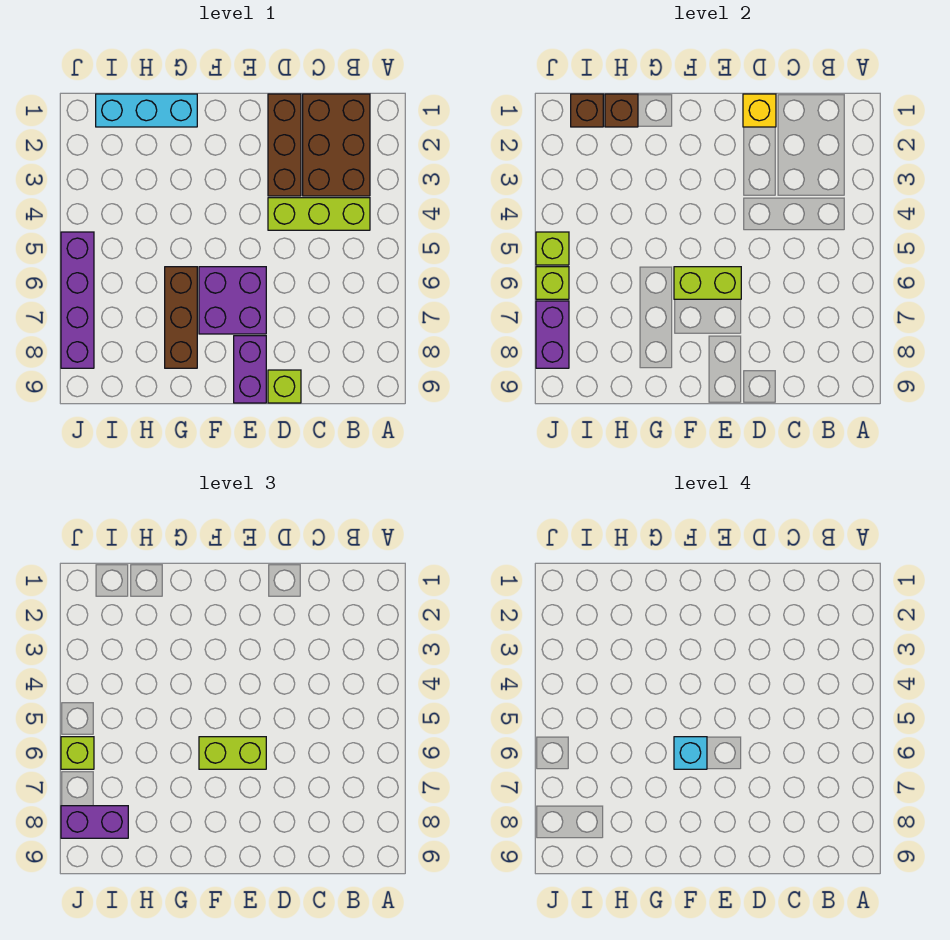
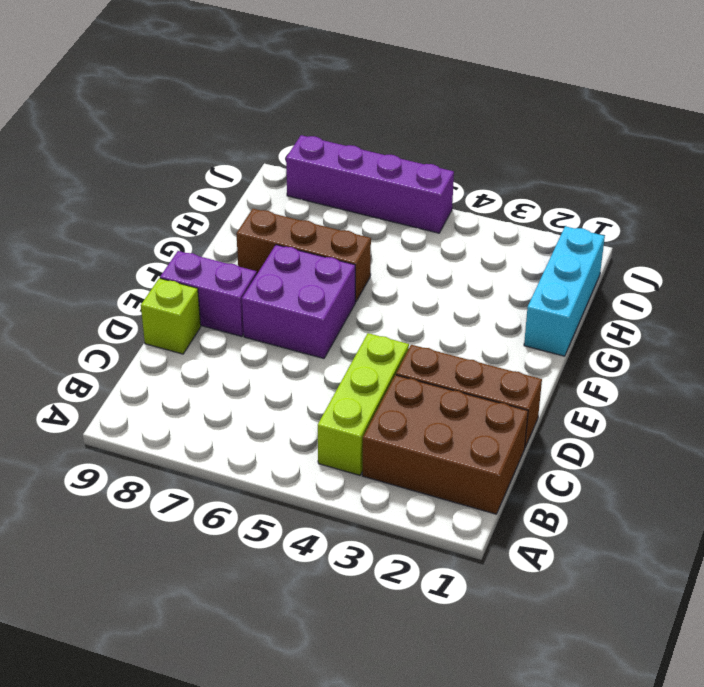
none -> yellow 1x1 brick [743,94,776,127]
none -> lime 1x2 brick [674,267,741,299]
none -> brown 1x1 brick [605,94,638,127]

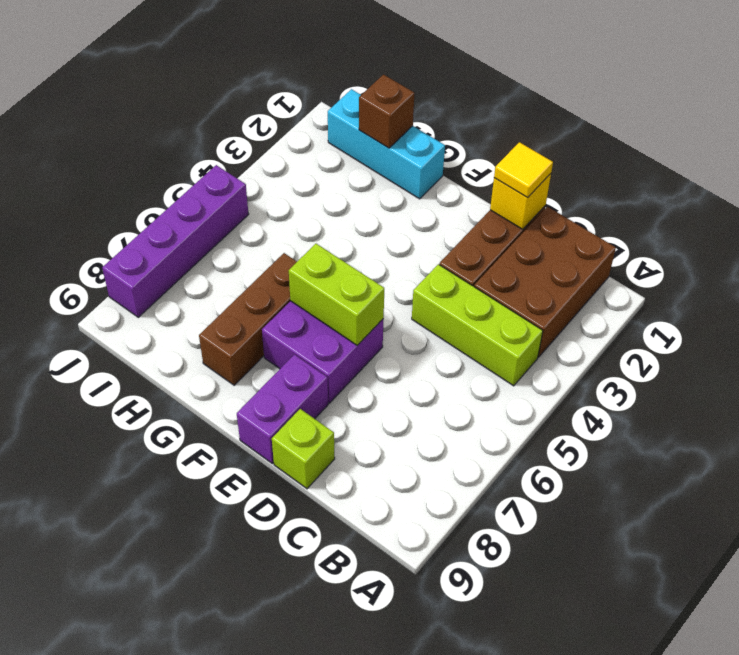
yellow 1x1 tile [494,142,553,198] -> none
none -> brown 1x1 brick [571,94,603,127]
none -> lime 1x1 brick [536,232,569,265]
none -> lime 1x1 brick [536,267,569,299]

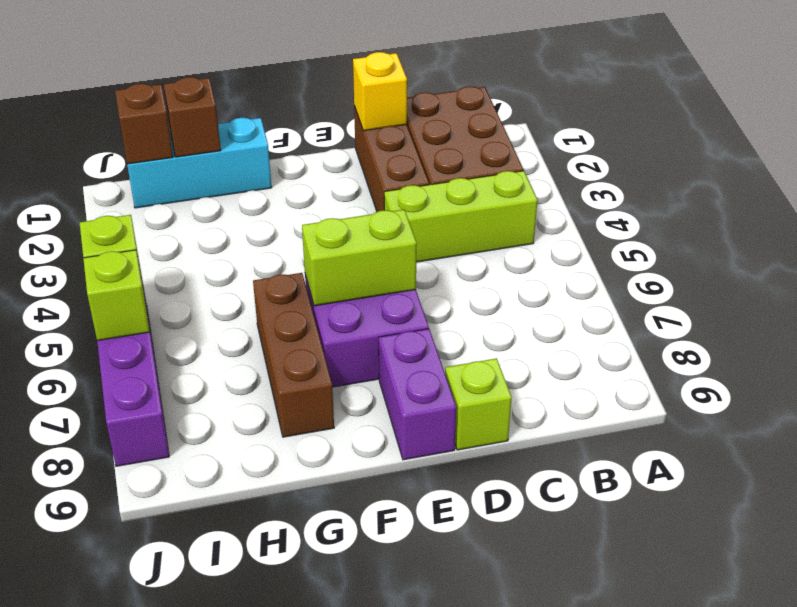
none -> purple 1x2 brick [536,301,569,368]
none -> lime 1x2 brick [199,737,266,769]
none -> purple 1x2 brick [61,806,128,838]

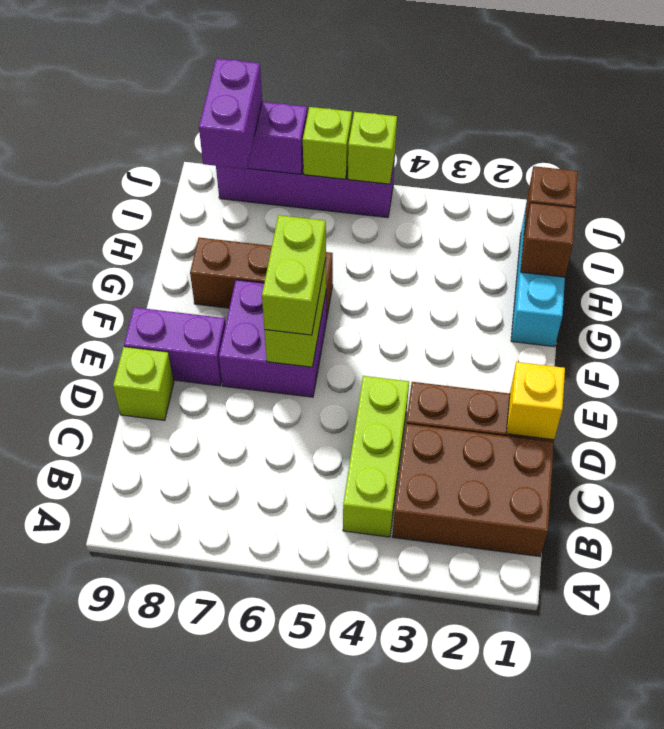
none -> lime 1x1 brick [61,737,94,769]
none -> cyan 1x1 brick [674,737,707,769]

